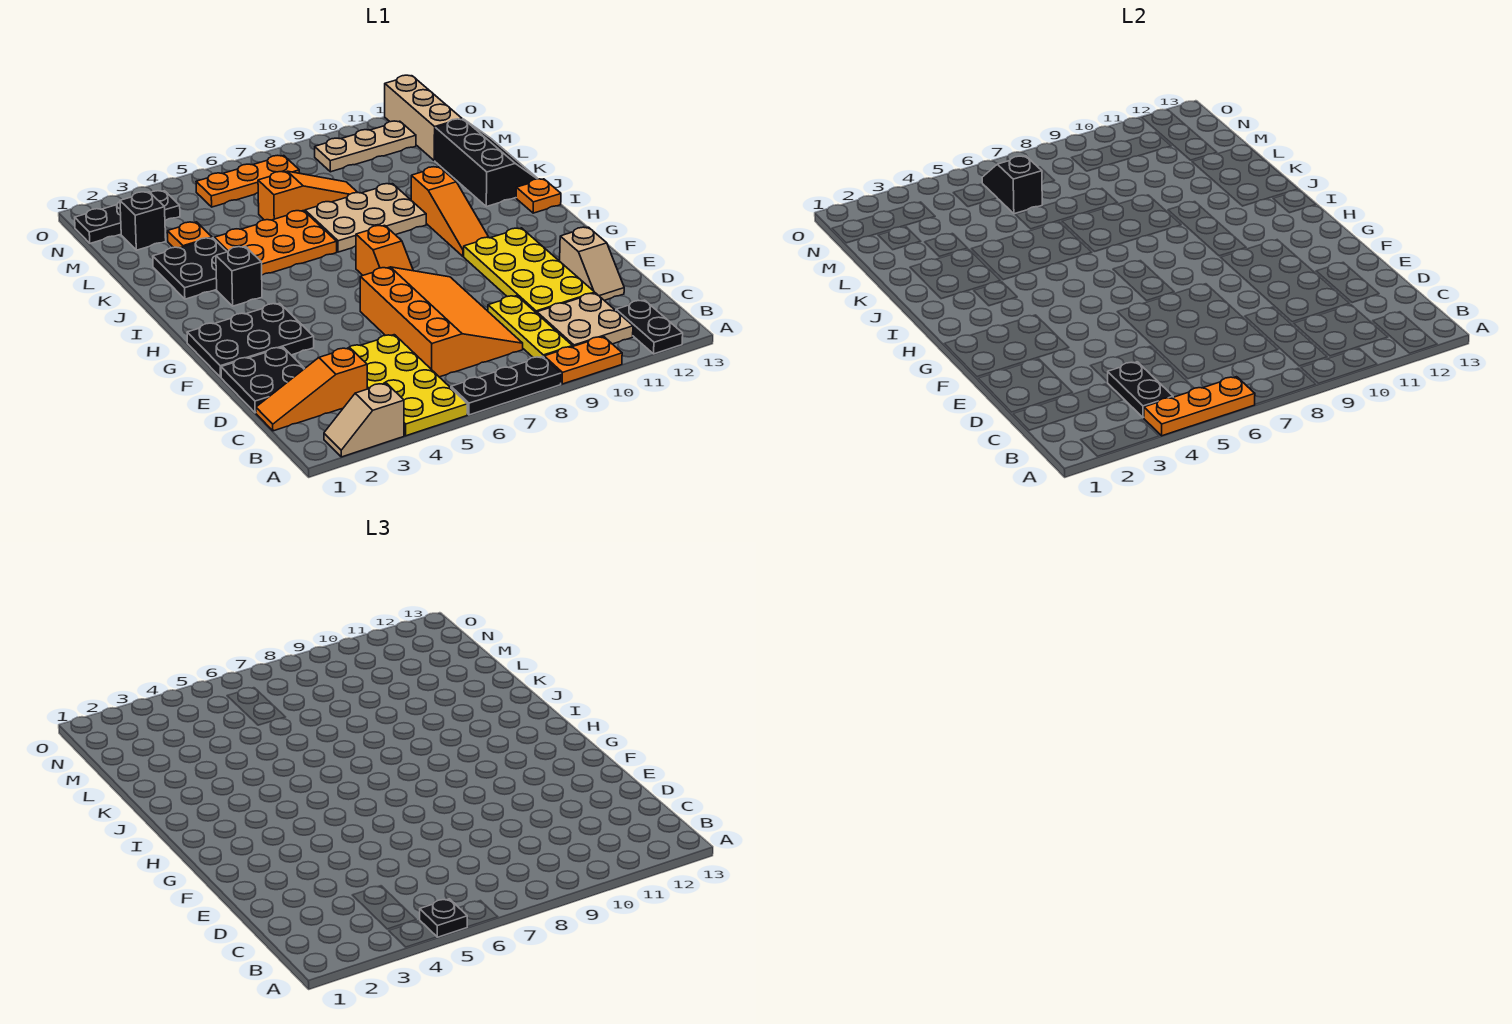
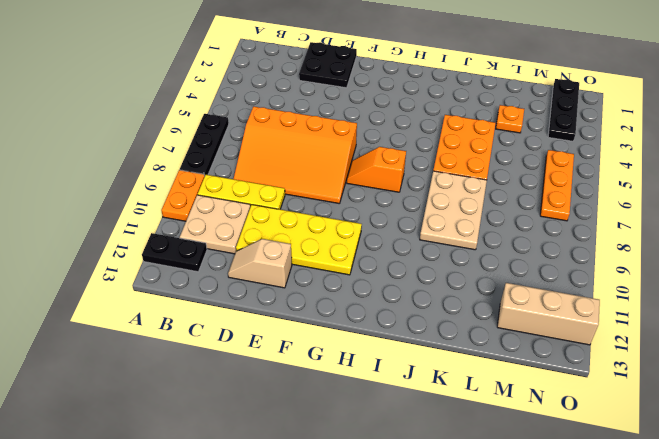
none -> tan 1x2 slope [324,383,404,457]
none -> yellow 2x4 plate [349,335,467,436]
none -> orange 1x3 slope [256,348,367,431]
none -> black 2x3 plate [187,303,314,377]

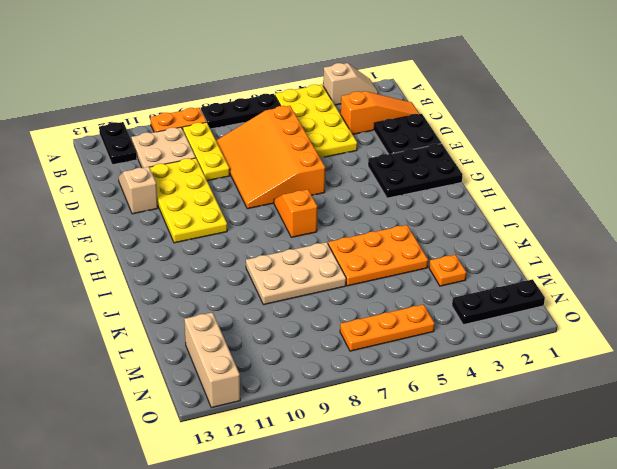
none -> orange 1x3 slope [411,167,489,256]
none -> black 1x1 brick [216,246,262,306]
none -> orange 1x1 plate [516,179,561,213]
none -> black 2x2 plate [153,238,227,299]

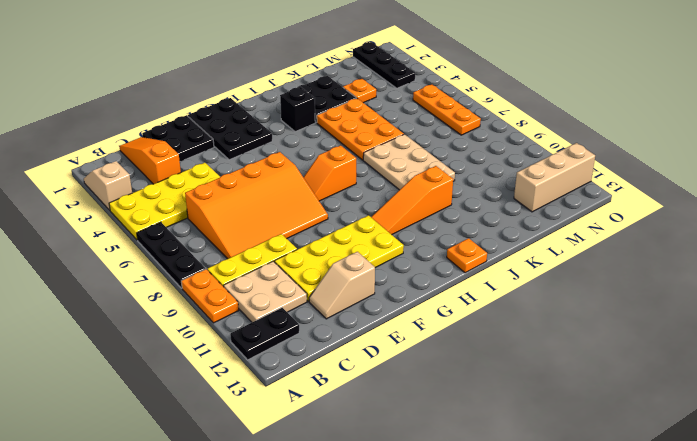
none -> black 2x3 slope [435,119,538,207]
none -> orange 1x3 slope [258,171,358,220]
none -> black 1x1 brick [120,192,166,250]
none -> tan 1x3 plate [315,121,416,172]

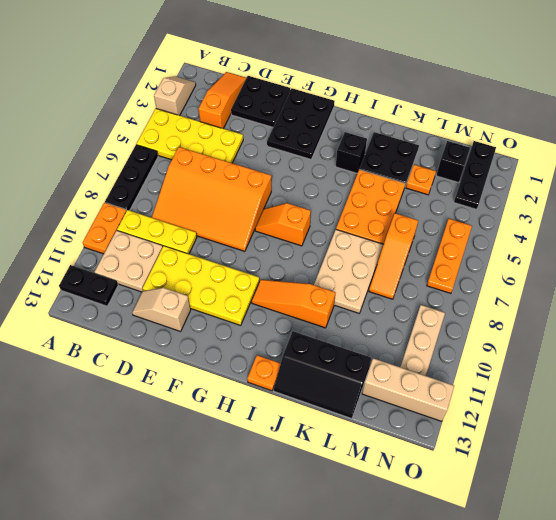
none -> orange 1x3 plate [1144,377,1255,436]
none -> black 1x2 plate [1108,362,1173,418]
none -> black 1x2 slope [982,156,1042,214]
none -> black 1x1 plate [420,899,467,937]

